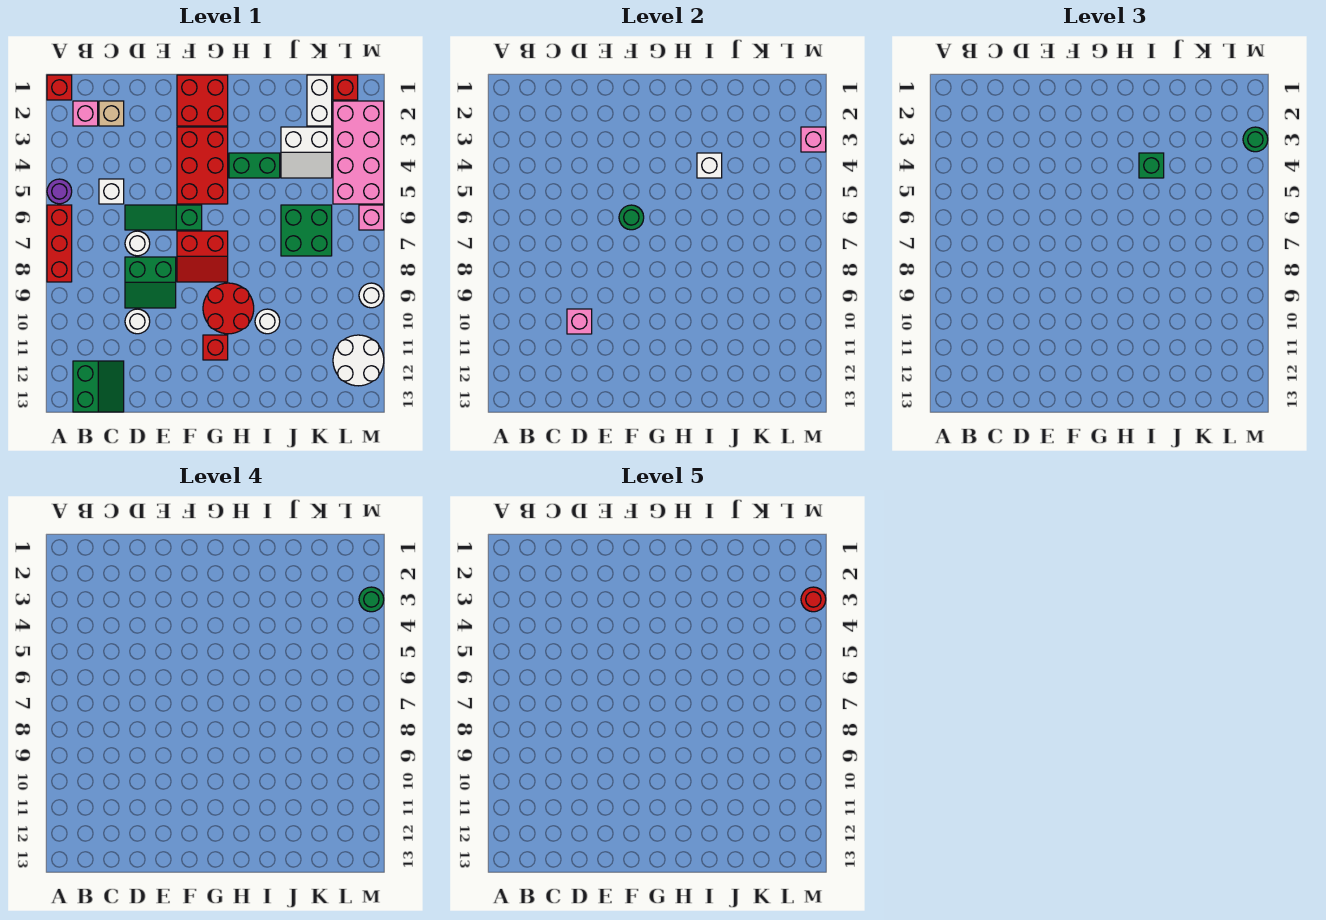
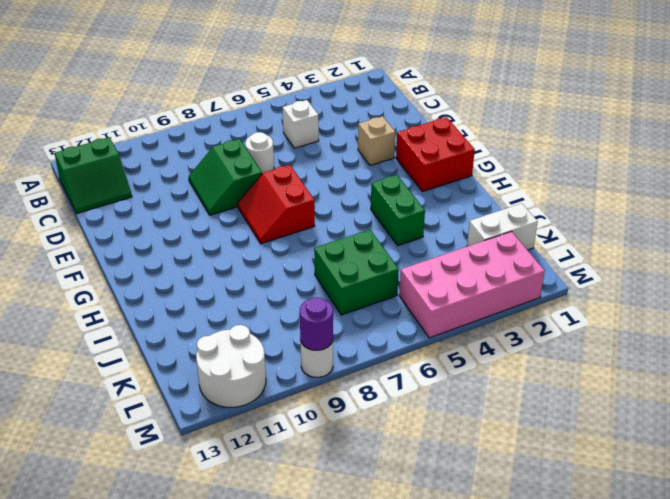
tan 1x1 brick [358,116,395,166] -> tan 1x1 brick moved to [99,101,124,126]
purple 1x1 round brick [300,297,333,350] -> purple 1x1 round brick moved to [47,179,72,204]
none -> red 1x1 brick [47,75,72,100]
none -> red 1x3 brick [47,205,72,282]
none -> pink 1x1 brick [73,101,98,126]
none -> green 1x3 slope [125,205,202,230]

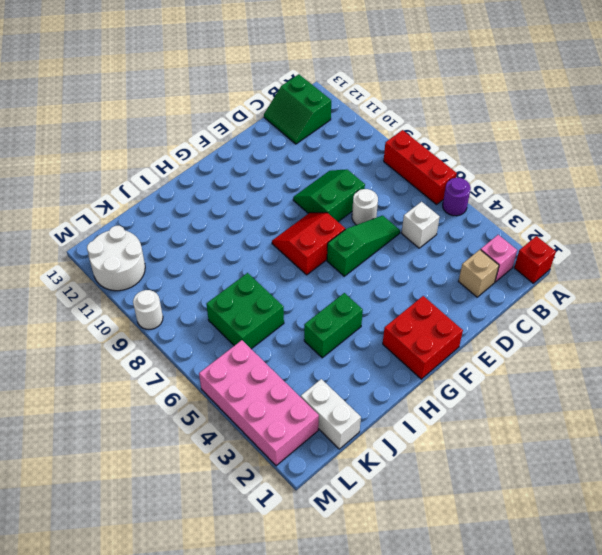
none -> white 1x1 round brick [125,309,150,334]
none -> red 2x3 brick [177,127,228,204]
none -> red 2x2 round brick [203,283,254,334]
none -> red 1x1 brick [203,335,228,360]

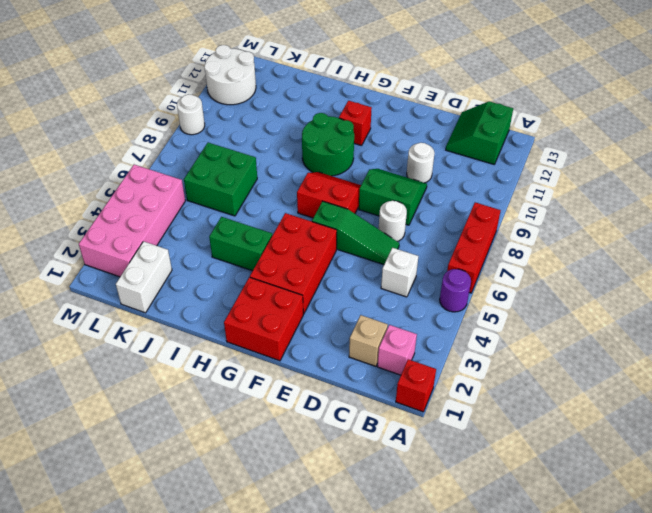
green 2x2 round brick [302,113,354,176] -> red 2x2 round brick [203,283,254,334]
none -> white 1x1 round brick [255,309,280,334]
none -> white 2x2 slope [281,127,332,178]
none -> red 1x1 brick [333,75,358,100]
none -> pink 1x1 brick [359,205,384,230]

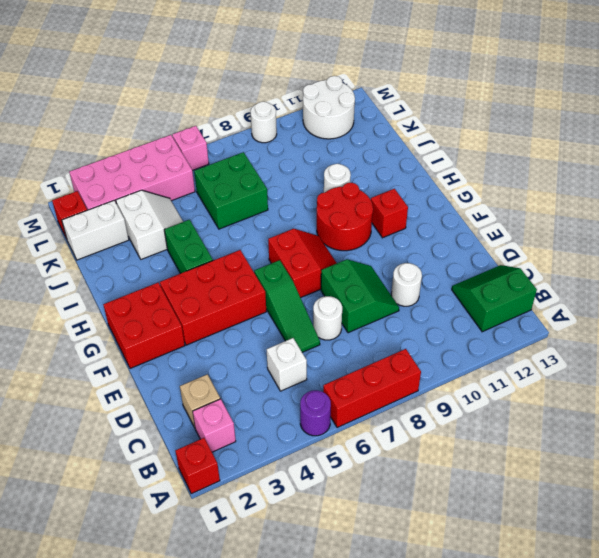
none -> pink 1x1 brick [567,309,592,334]
none -> green 1x1 round brick [619,205,644,230]
none -> white 1x1 brick [697,153,722,178]
none -> pink 1x1 brick [801,127,826,152]

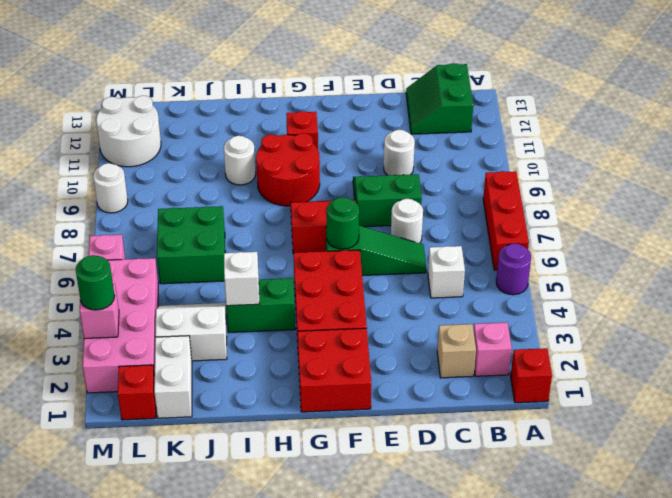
none -> pink 1x1 brick [567,309,592,334]
none -> green 1x1 brick [1139,153,1164,178]
none -> green 1x1 round brick [359,587,384,612]
none -> red 1x1 round brick [801,587,826,612]

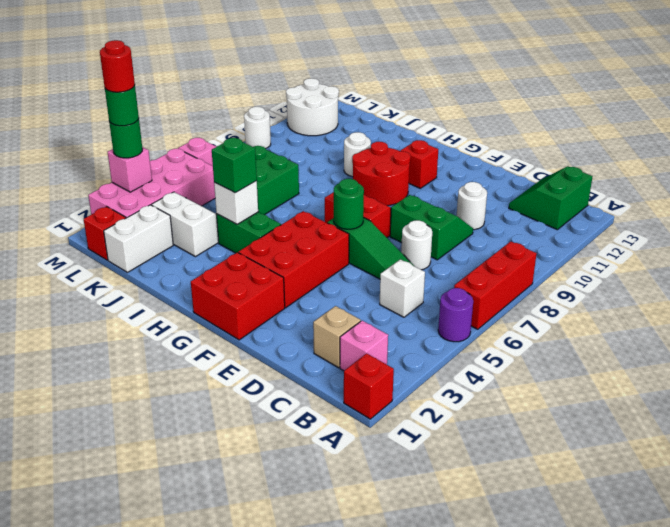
none -> pink 1x1 brick [567,309,592,334]

